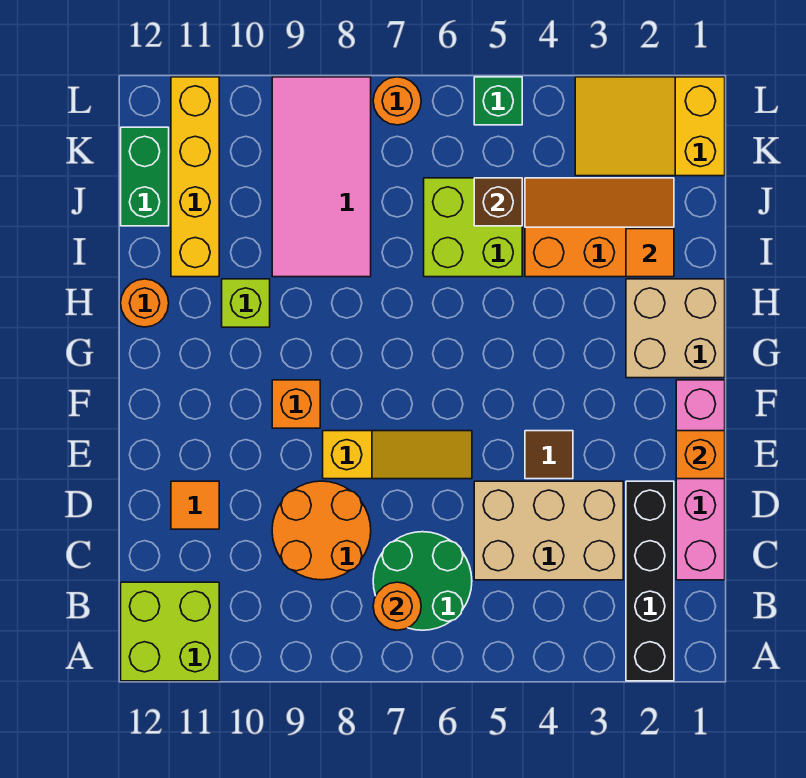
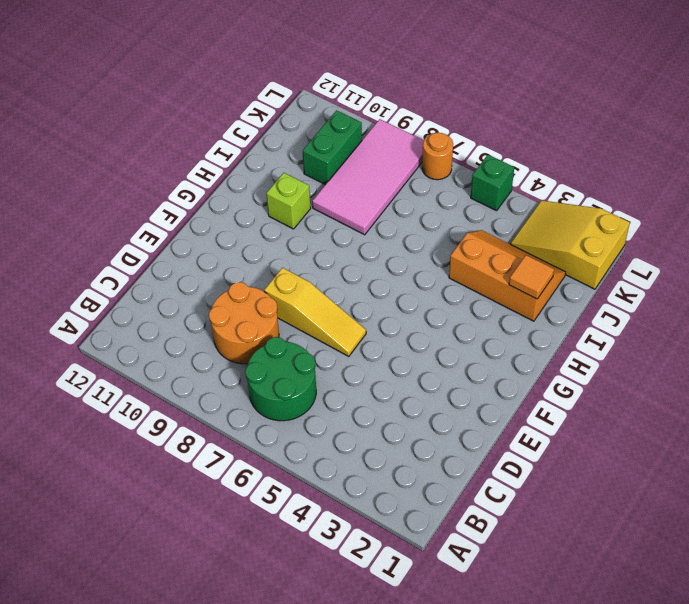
green 1x2 brick [303,110,362,185] -> green 1x2 brick moved to [121,127,169,226]
none -> black 1x4 brick [626,481,674,681]
none -> lime 2x2 brick [121,582,219,681]
none -> pink 1x4 brick [676,380,725,580]

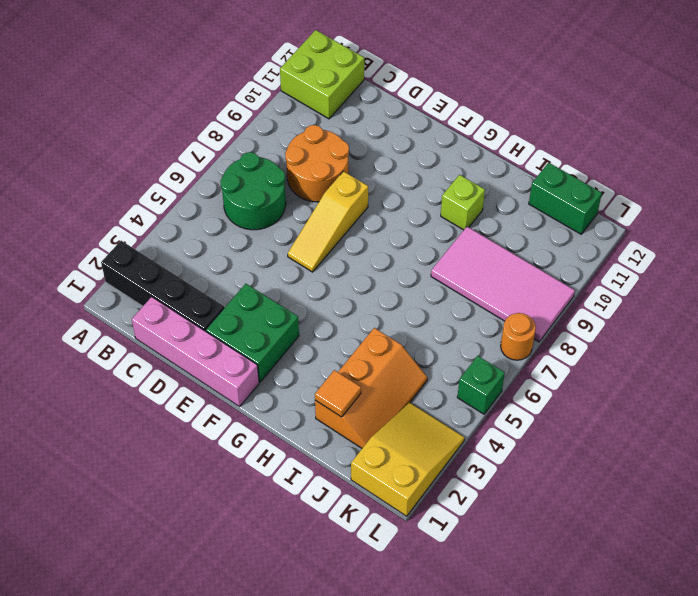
green 2x2 brick [206,284,299,382] -> none
none -> tan 2x3 brick [474,481,623,580]
none -> orange 1x1 tile [171,481,219,529]
none -> brown 1x1 tile [525,431,573,479]

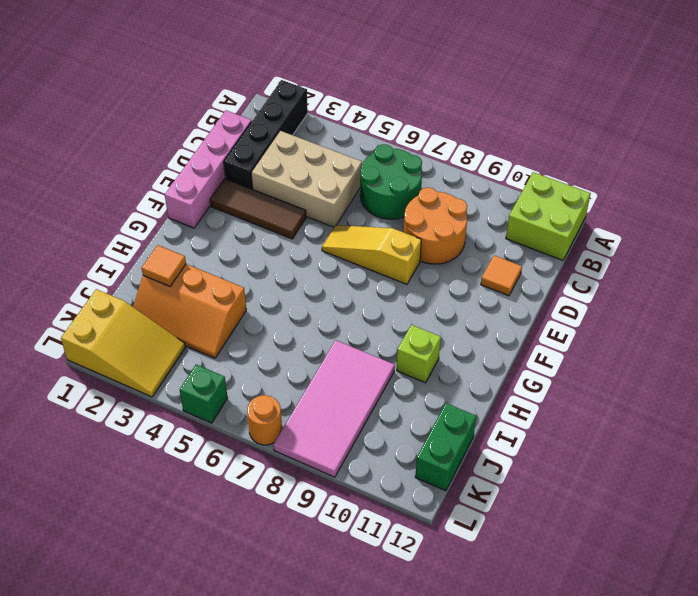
brown 1x3 tile [210,179,306,239] -> brown 1x1 tile [525,431,573,479]
none -> orange 1x1 brick [272,380,320,428]
none -> tan 2x2 brick [626,279,725,378]
none -> orange 1x1 round brick [121,279,169,327]

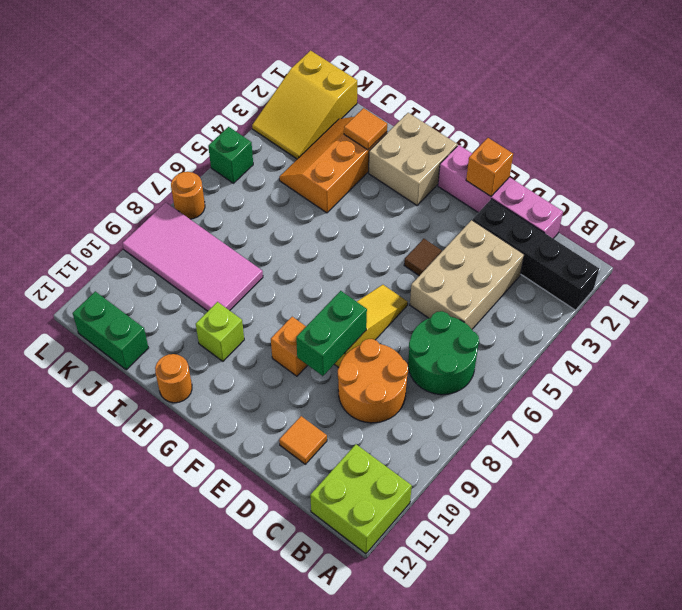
green 1x2 brick [296,291,367,376] -> none
none -> lime 2x2 brick [424,178,522,277]
none -> yellow 1x4 brick [171,77,219,277]
none -> orange 1x1 round brick [373,582,421,630]

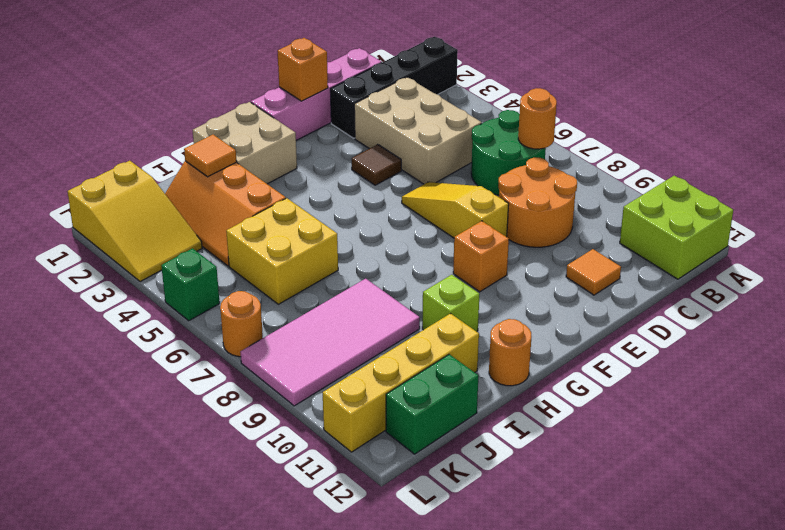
yellow 2x2 brick [226,198,338,304] -> lime 2x2 brick [424,178,522,277]
none -> brown 1x1 brick [474,178,522,226]

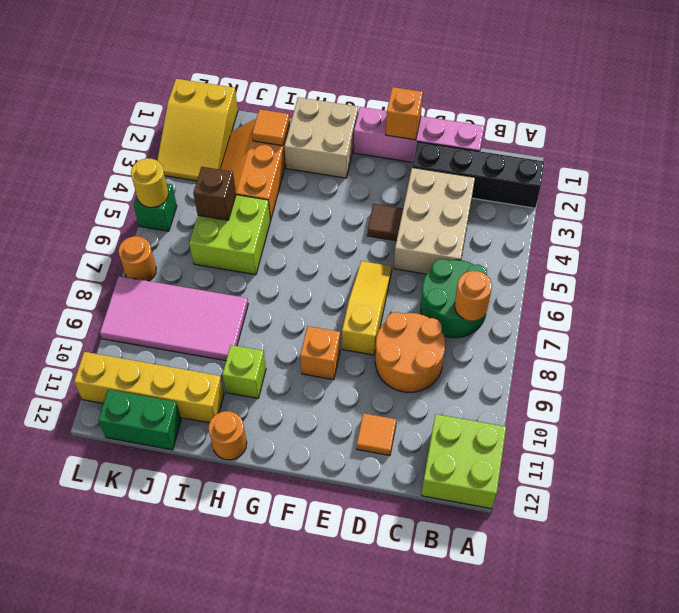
yellow 1x1 round brick [131,158,168,207] -> none

